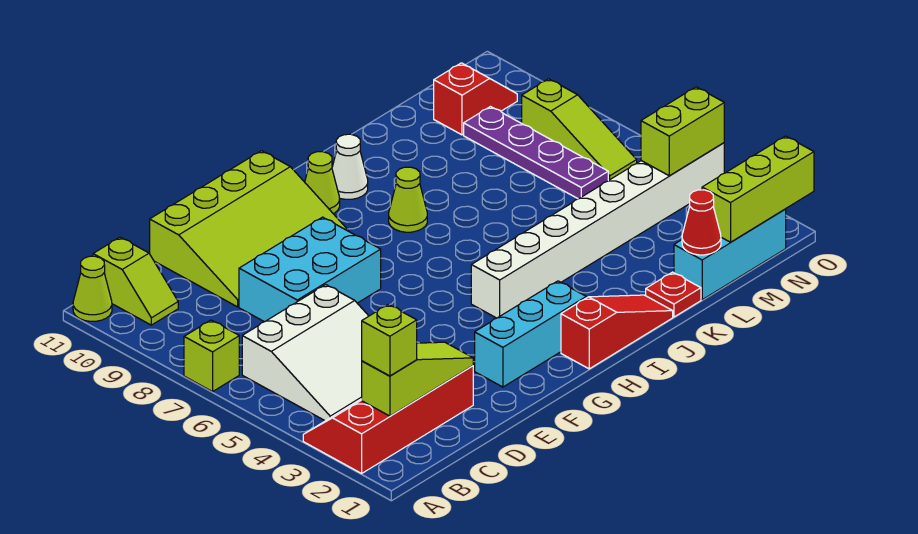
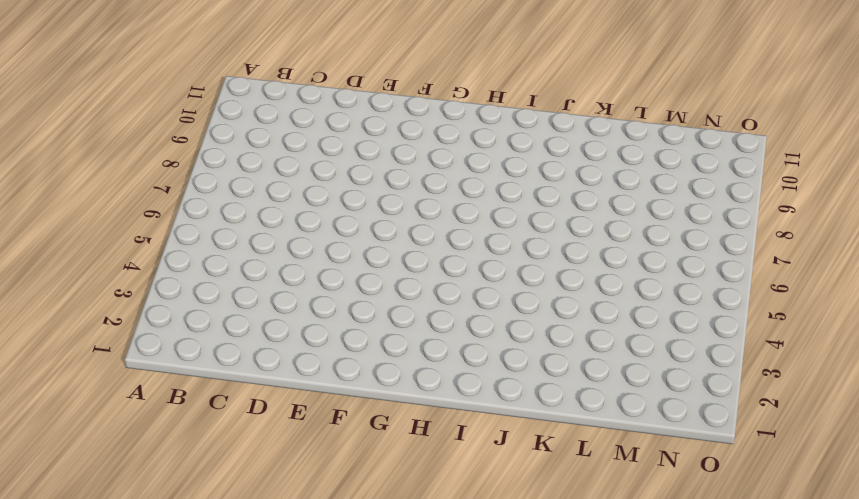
none -> red 2x4 slope [303,366,473,473]
none -> lime 1x1 brick [184,320,239,392]
none -> lime 1x1 cone [73,256,112,321]

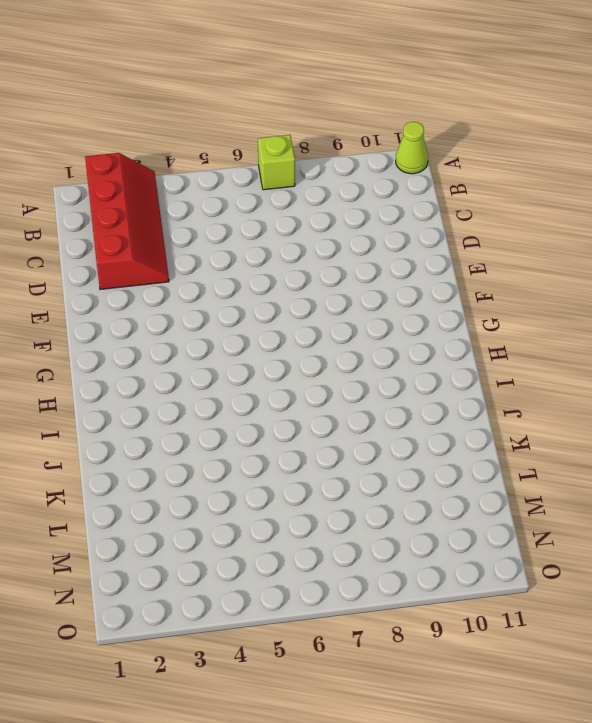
none -> white 3x3 slope [242,285,368,421]
none -> lime 1x2 slope [93,237,178,325]
none -> cyan 2x3 brick [239,217,381,322]

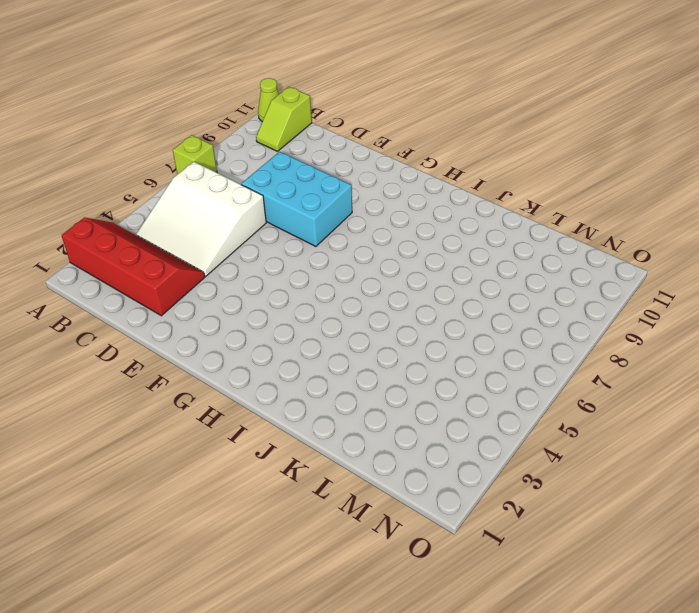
none -> lime 3x4 slope [150,151,348,307]
none -> cyan 1x3 brick [475,281,586,387]
none -> red 1x3 slope [561,295,673,369]

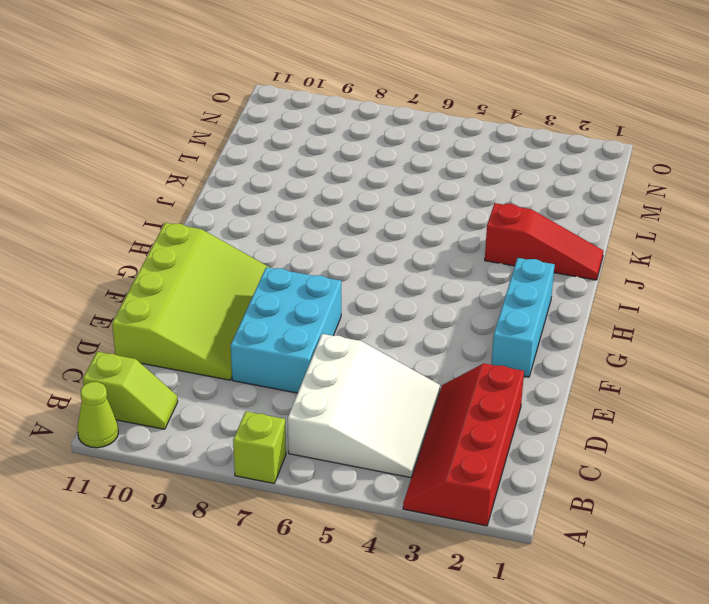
red 1x3 slope [485,203,603,280] -> red 1x3 slope turned to [561,295,673,369]
none -> white 1x8 brick [471,143,724,318]
none -> lime 1x1 cone [305,152,340,214]
none -> lime 1x1 cone [389,167,427,232]

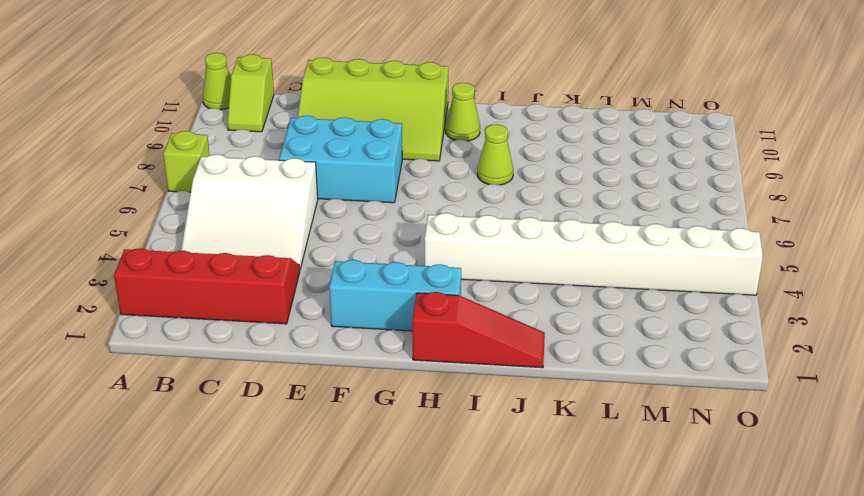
none -> white 1x1 cone [332,134,368,199]
none -> red 1x1 plate [646,272,701,317]
none -> cyan 1x3 brick [674,209,786,300]

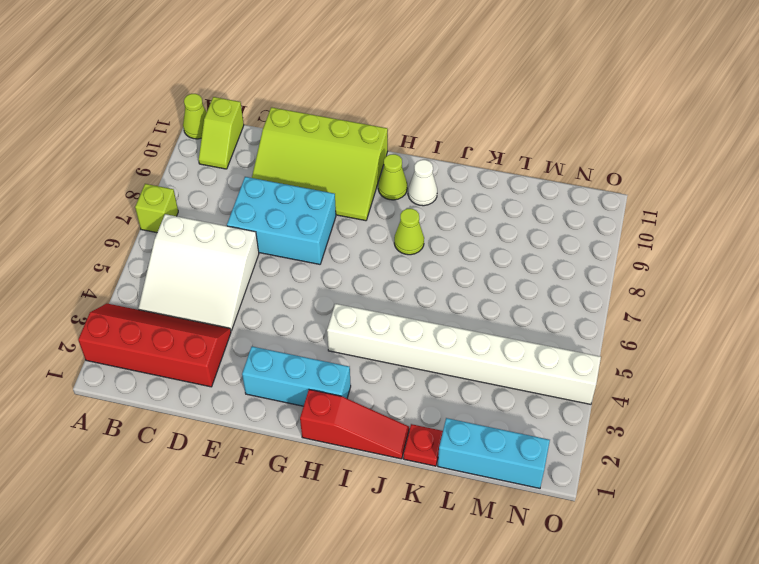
none -> purple 1x4 plate [464,107,608,199]
none -> red 1x2 slope [434,63,517,135]
none -> lime 1x3 slope [522,79,637,180]

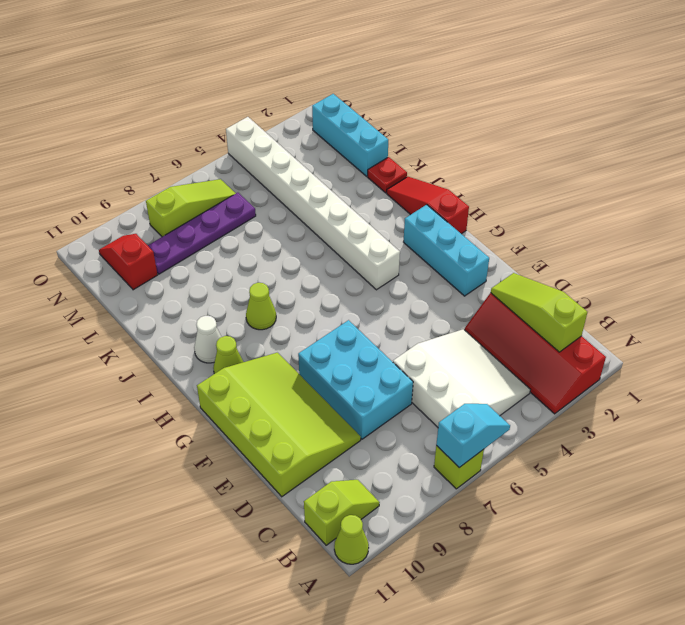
cyan 1x2 slope [436,404,510,468] -> none
none -> red 1x1 cone [682,190,721,255]
none -> lime 1x3 brick [702,136,814,242]
none -> lime 1x2 brick [641,87,724,176]

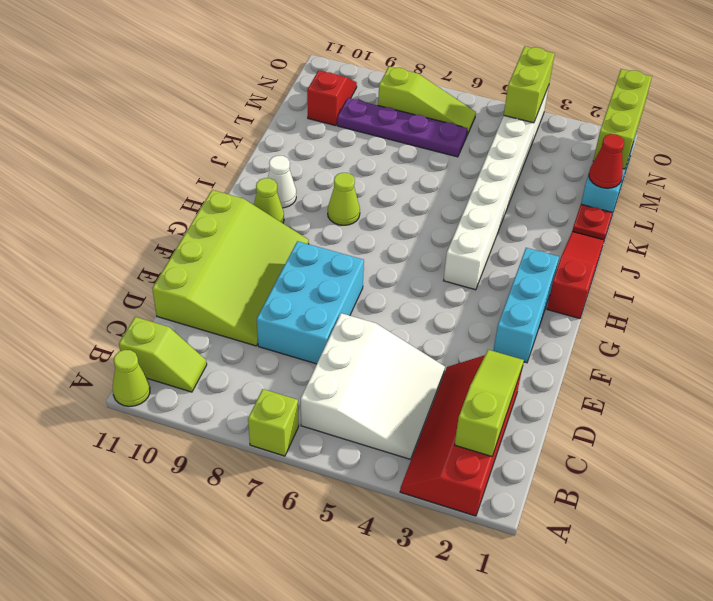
none -> lime 1x1 brick [362,304,417,376]

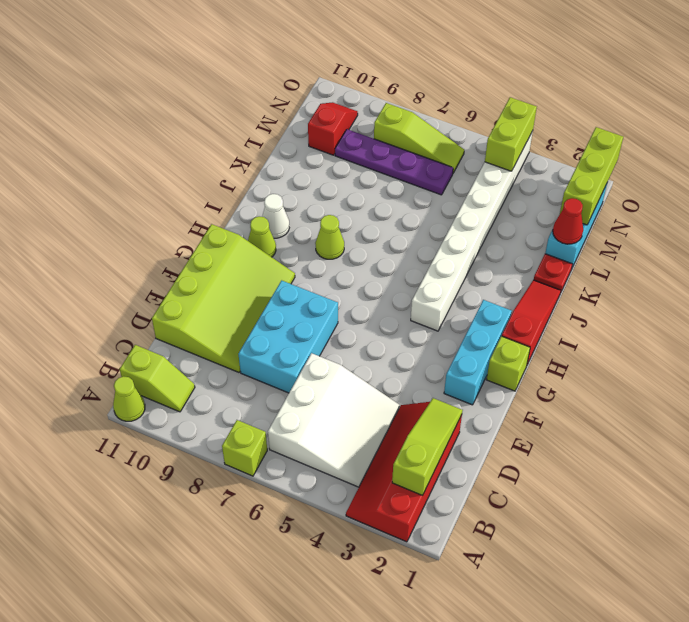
lime 1x1 brick [487,336,530,391] -> lime 1x1 brick moved to [362,304,417,376]

